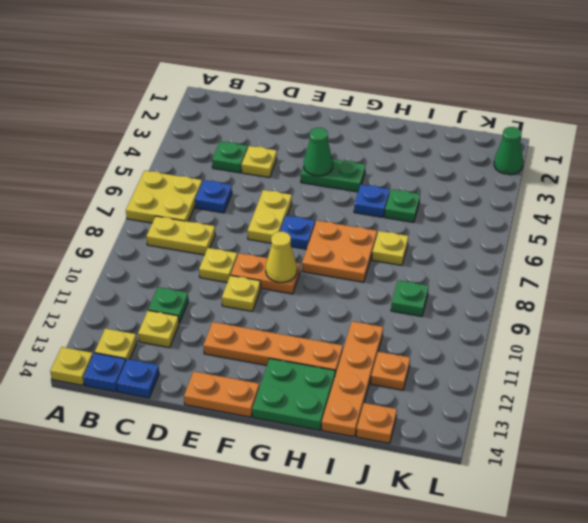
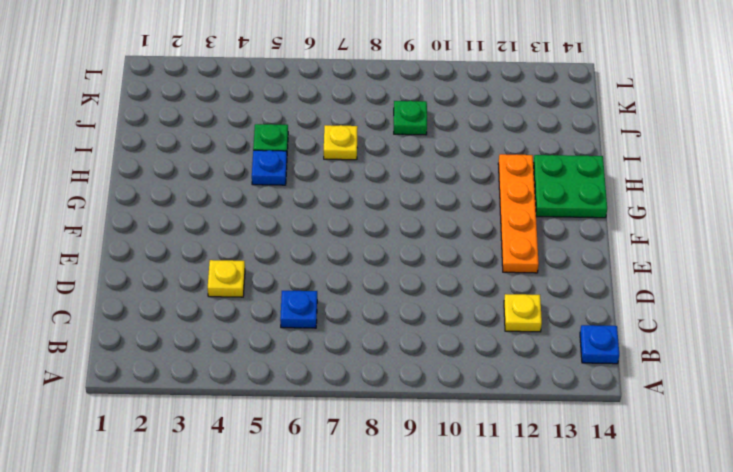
none -> yellow 2x2 plate [126,171,202,223]
none -> yellow 1x1 plate [50,347,93,385]
none -> yellow 1x2 plate [146,216,215,255]
none -> yellow 1x1 plate [95,328,137,360]

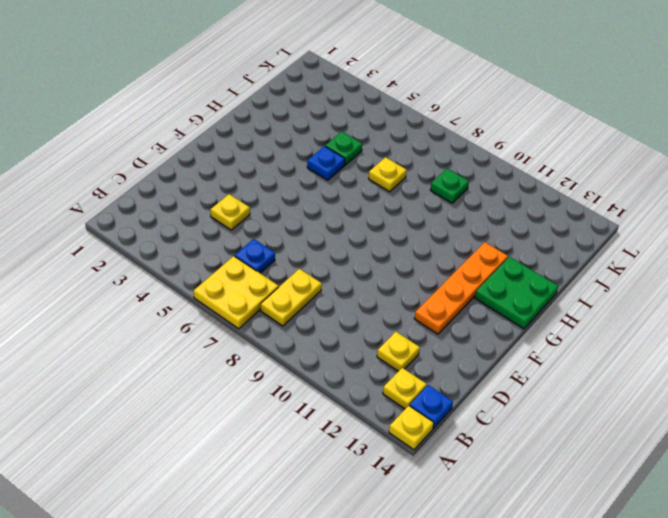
none -> green 1x1 plate [212,141,248,173]
none -> green 1x1 plate [148,287,188,323]
none -> blue 1x1 plate [117,359,159,398]
none -> yellow 1x1 plate [199,248,237,282]

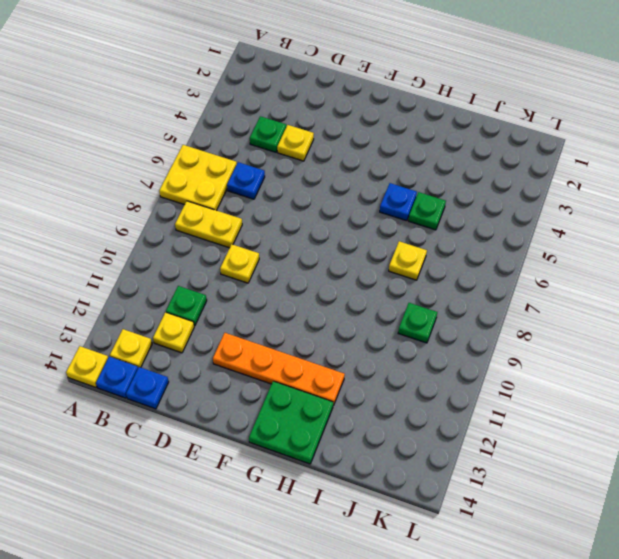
none -> yellow 1x2 plate [247,190,292,243]
none -> orange 1x2 plate [231,253,300,294]
none -> yellow 1x1 plate [222,275,261,311]
none -> orange 1x2 plate [184,371,259,417]

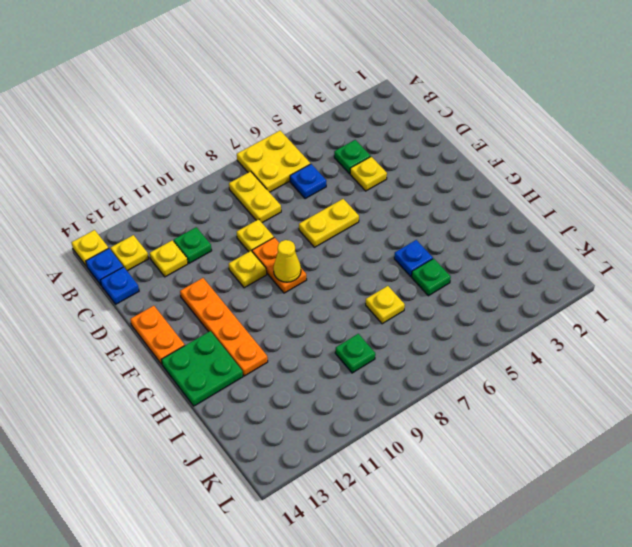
none -> green 1x2 plate [301,159,365,192]
none -> blue 1x1 plate [280,216,315,249]
none -> orange 2x2 plate [302,221,377,282]
none -> orange 1x4 plate [322,321,383,437]

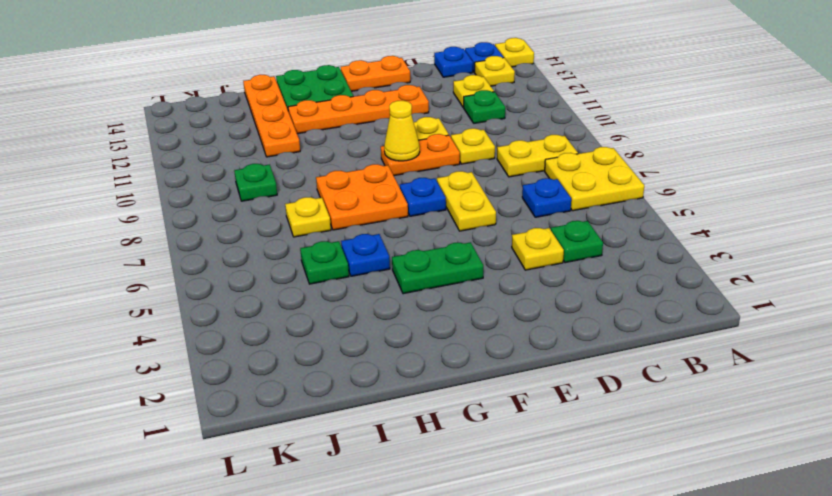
none -> orange 1x1 plate [371,352,410,390]
none -> orange 1x1 plate [356,403,397,443]
none -> green 1x1 cone [494,127,523,175]
none -> green 1x1 cone [304,128,333,176]

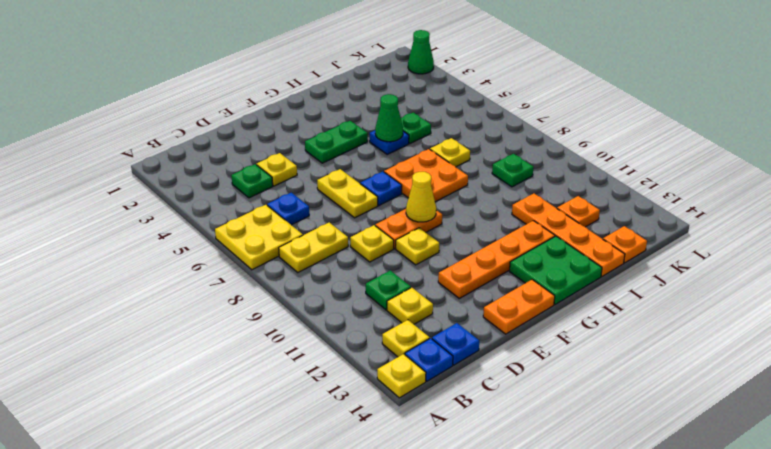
green 1x1 cone [375,94,403,142] -> green 1x1 cone moved to [304,128,333,176]

